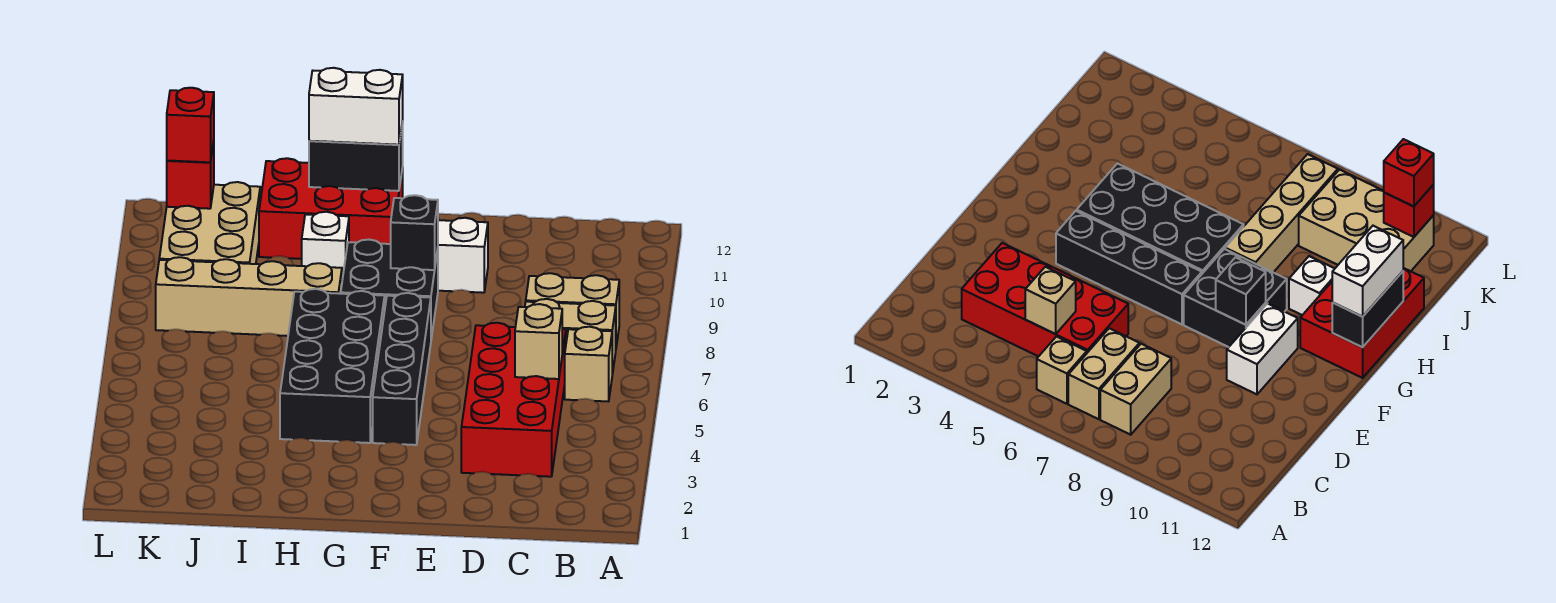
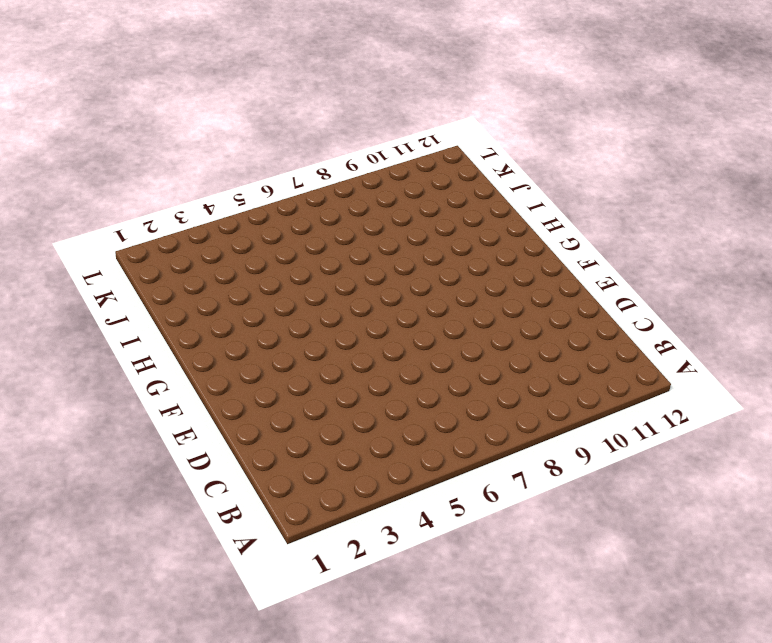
none -> tan 1x1 brick [565,327,612,401]
none -> tan 1x2 brick [525,299,616,375]
none -> tan 1x2 brick [526,273,619,346]

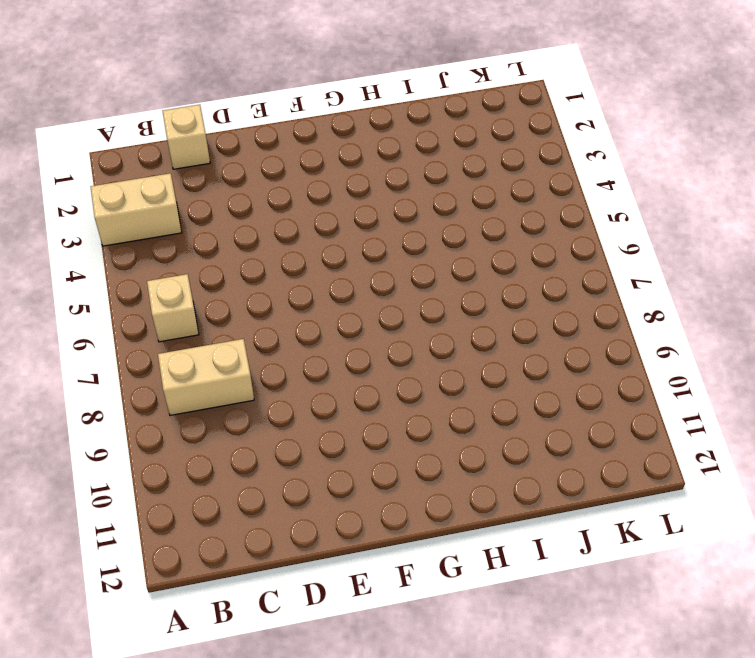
tan 1x2 brick [91,173,182,246] -> tan 1x2 brick moved to [525,299,616,375]
tan 1x1 brick [163,105,210,169] -> tan 1x1 brick moved to [515,304,562,379]
none -> red 2x4 brick [461,323,566,477]
none -> white 1x2 brick [438,218,488,293]
none -> black 1x4 brick [373,293,431,445]

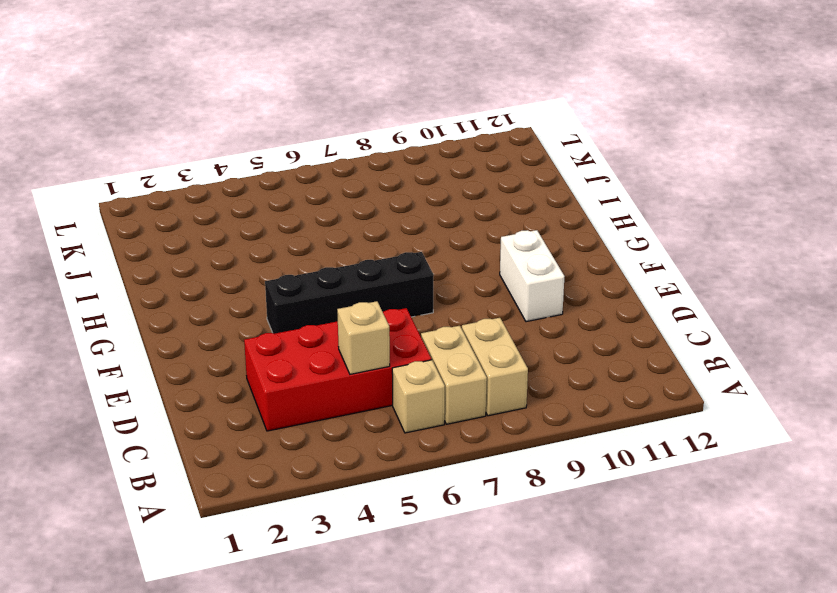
none -> black 2x2 brick [341,240,438,339]
none -> black 2x4 brick [280,289,385,443]
none -> red 2x3 brick [259,158,403,259]

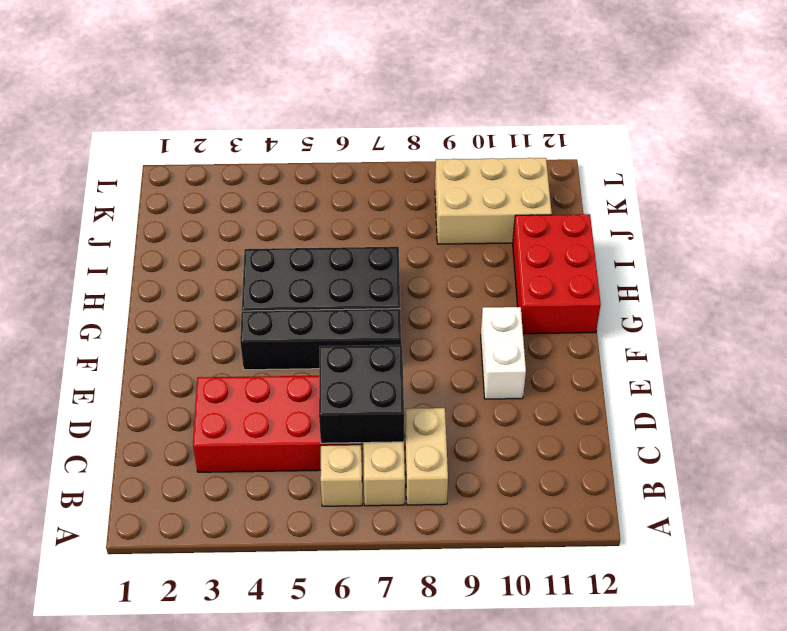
black 2x2 brick [319,345,404,443] -> black 2x2 brick moved to [341,240,438,339]
none -> tan 1x4 brick [156,257,342,336]
none -> white 1x1 brick [302,212,349,280]
none -> tan 1x1 brick [515,304,562,379]

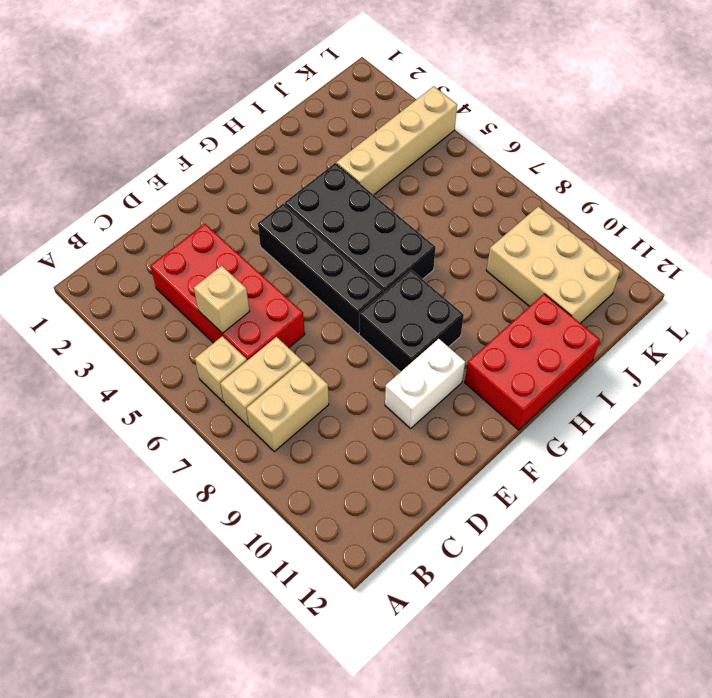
tan 1x4 brick [336,86,457,195] -> tan 1x4 brick moved to [156,257,342,336]
none -> white 1x1 brick [302,212,349,280]
none -> black 1x1 brick [391,195,438,270]
none -> black 1x2 brick [309,122,403,191]

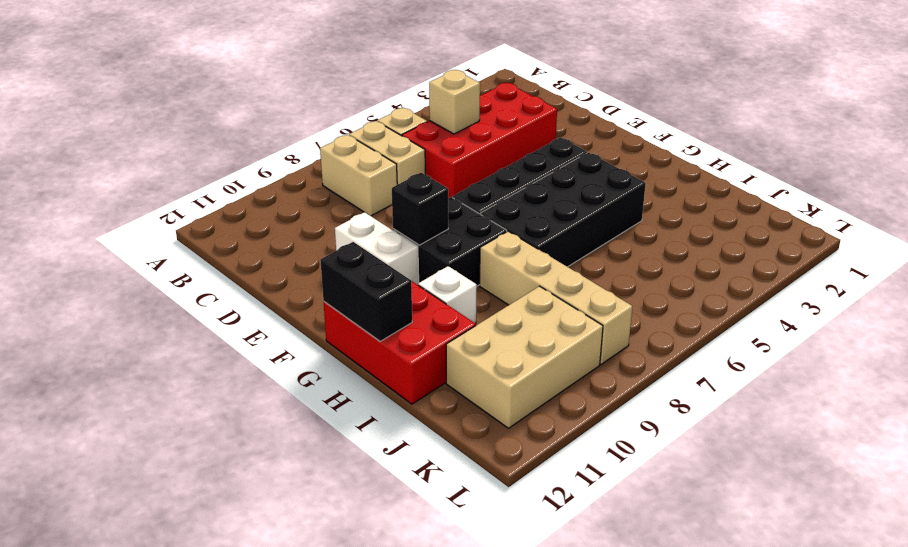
none -> red 1x1 brick [167,142,214,209]
none -> white 1x2 brick [309,68,403,145]
none -> red 1x1 brick [167,88,214,162]

